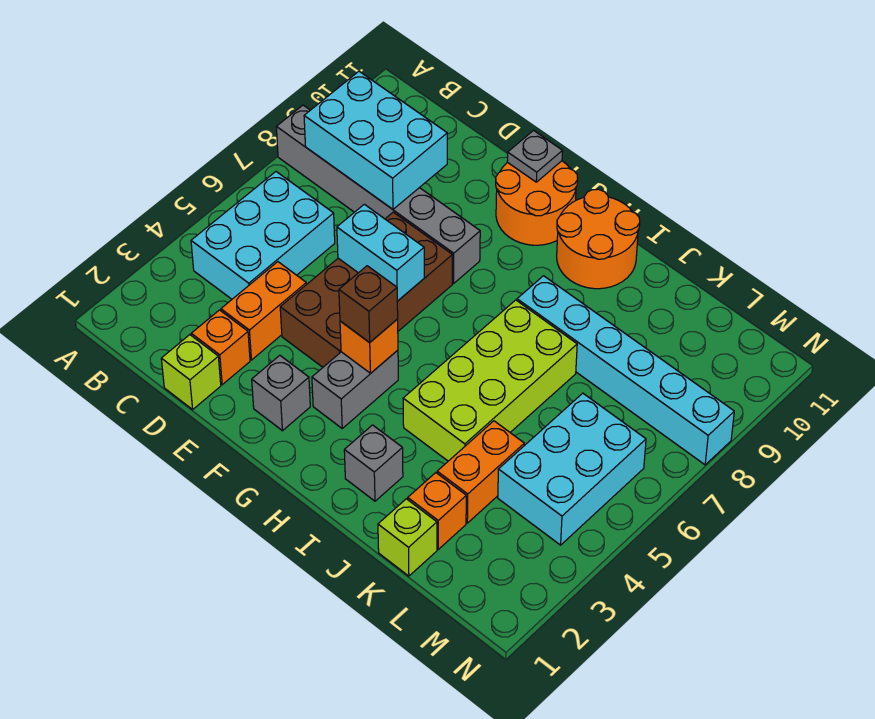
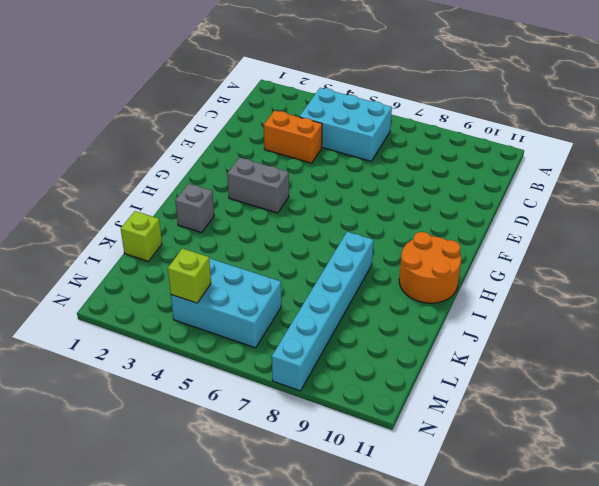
lime 1x1 brick [168,248,211,303] -> lime 1x1 brick moved to [161,335,221,409]
none -> grey 1x6 brick [276,105,480,283]
none -> orange 1x1 brick [191,310,250,385]
none -> brown 2x4 brick [280,212,452,367]

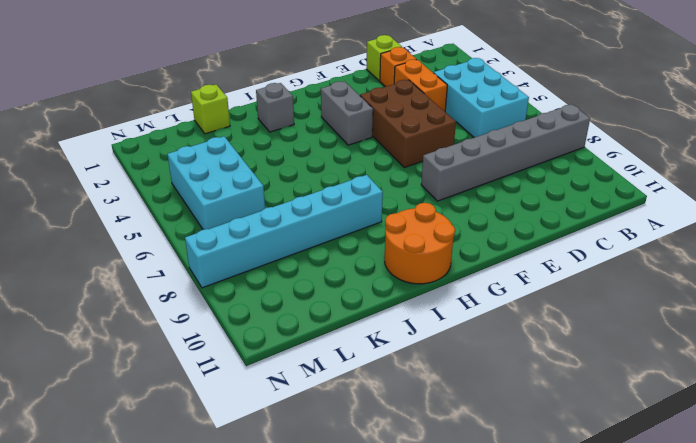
brown 2x3 brick [360,80,456,168] -> brown 2x4 brick [280,212,452,367]
none -> grey 1x1 brick [252,355,310,431]
none -> orange 2x2 round brick [496,161,578,245]
none -> lime 2x4 brick [403,300,577,461]

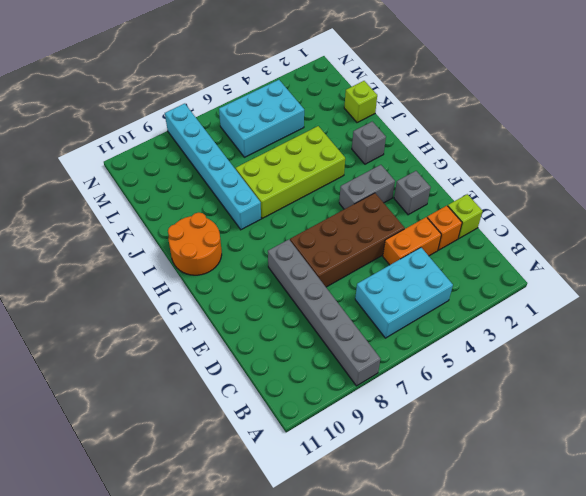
none -> orange 2x2 round brick [496,161,578,245]
none -> orange 1x1 brick [408,473,466,549]
none -> orange 1x2 brick [437,421,524,523]

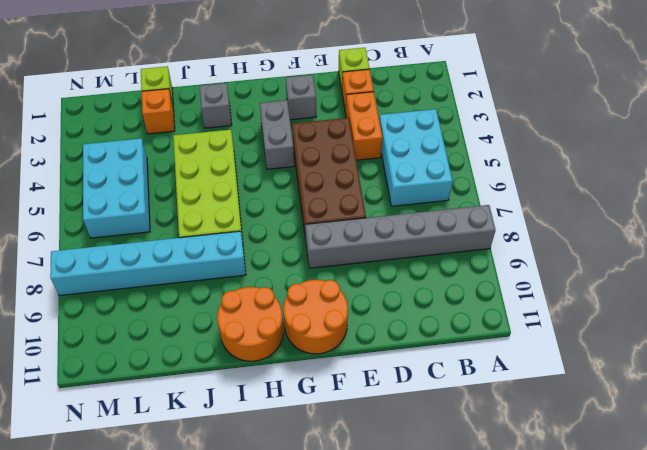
none -> orange 1x2 brick [437,421,524,523]
none -> cyan 2x3 brick [304,71,447,209]
none -> cyan 1x2 brick [337,204,424,301]

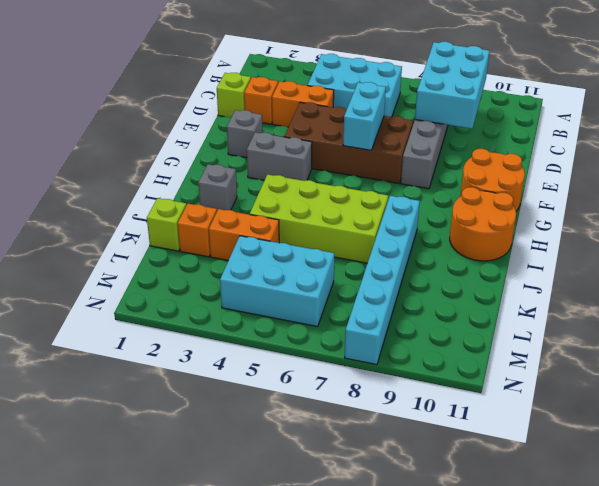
none -> grey 1x1 plate [507,131,563,182]
none -> orange 1x1 brick [340,319,398,374]
none -> brown 1x1 brick [339,266,398,343]

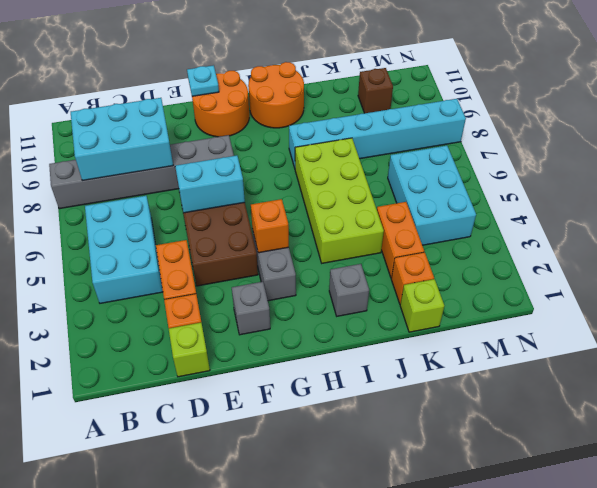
cyan 1x1 plate [187,65,219,96] -> grey 1x1 plate [507,131,563,182]
brown 1x1 brick [358,68,393,113] -> brown 1x1 brick moved to [339,266,398,343]

